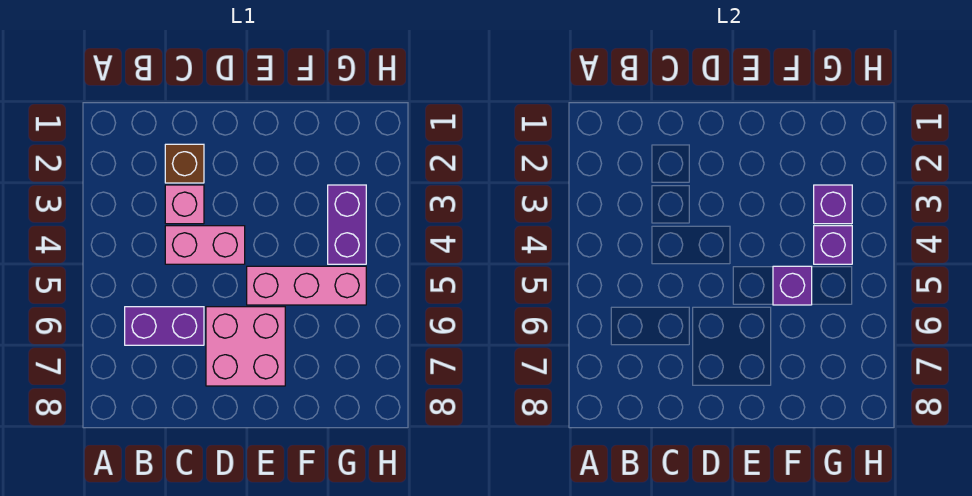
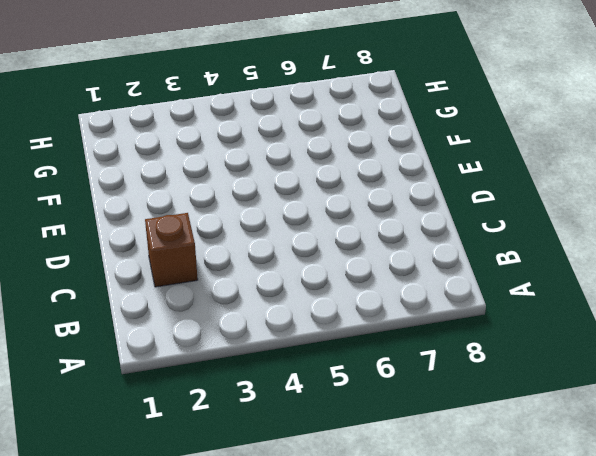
none -> purple 1x2 brick [125,307,204,345]
none -> pink 1x1 brick [165,185,204,224]

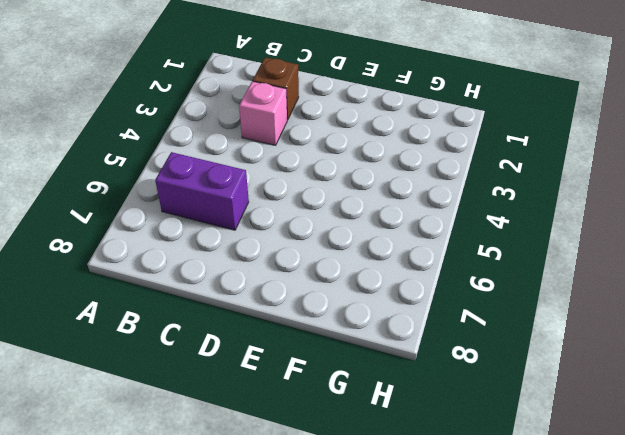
none -> pink 1x2 brick [165,226,245,264]
none -> pink 2x2 brick [206,307,285,386]

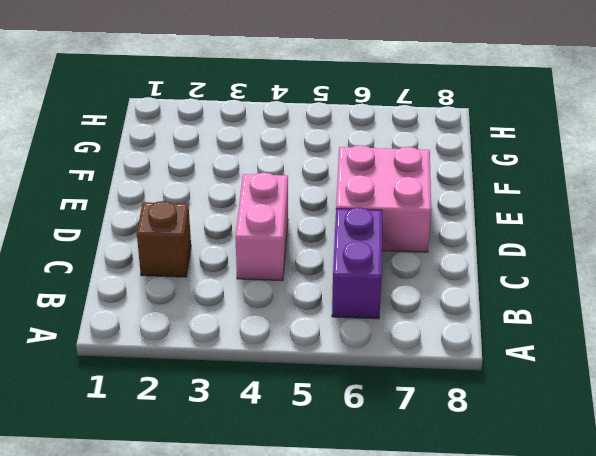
none -> pink 1x1 brick [165,185,204,224]
none -> pink 1x3 brick [247,266,366,305]

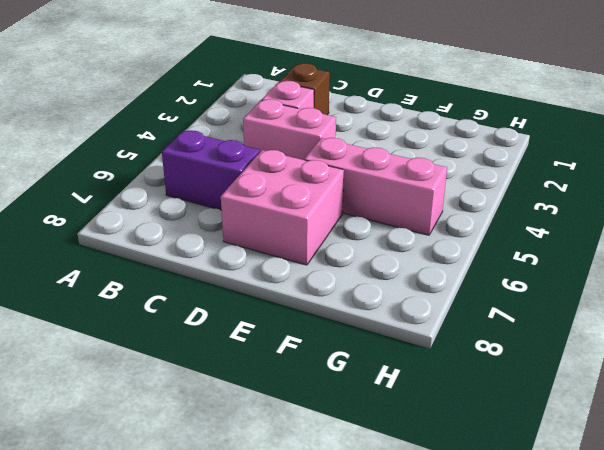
none -> purple 1x2 brick [328,185,366,264]
none -> purple 1x1 brick [773,266,812,305]

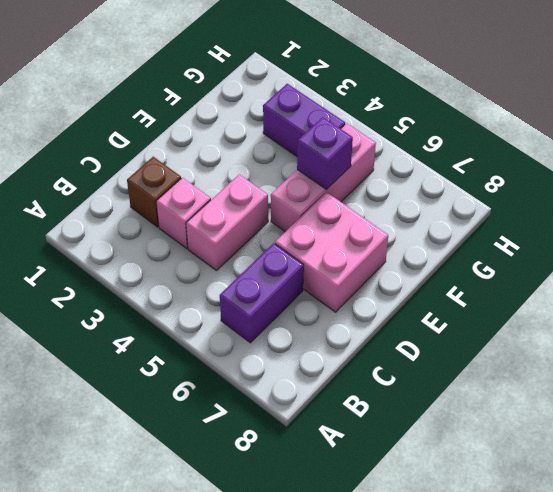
none -> purple 1x1 brick [814,185,852,224]
none -> purple 1x1 brick [814,226,852,264]

